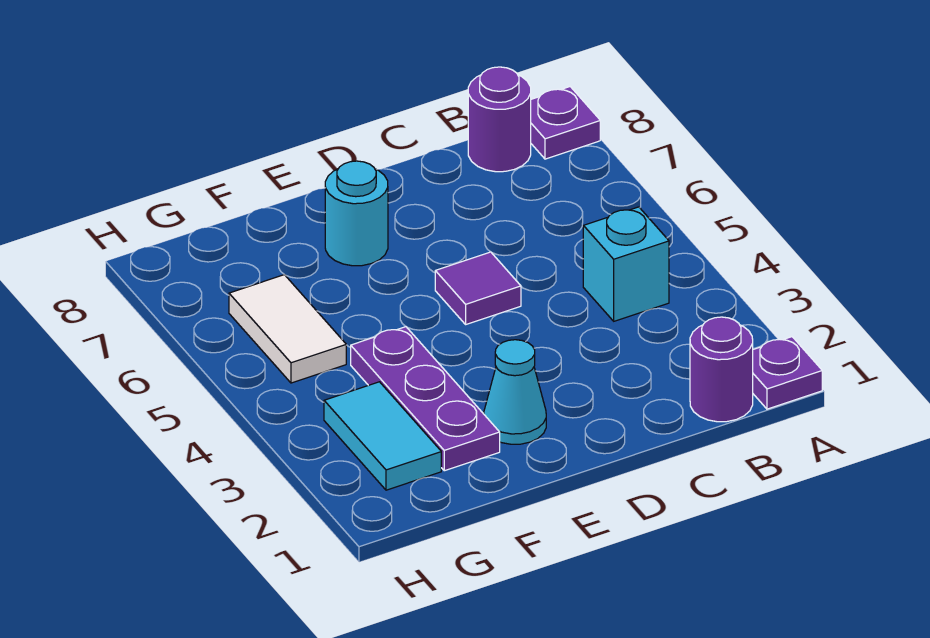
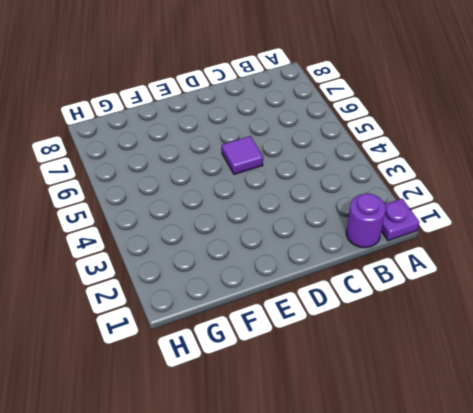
none -> purple 1x1 plate [531,87,600,159]
none -> cyan 1x1 brick [583,207,669,321]

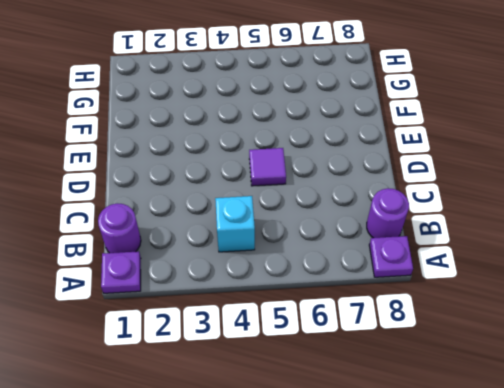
none -> cyan 1x1 cone [484,340,546,444]
none -> cyan 1x1 round brick [325,161,388,266]

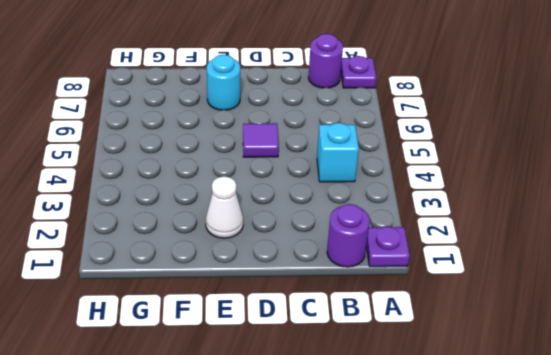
white 1x1 cone [206,176,243,238] -> cyan 1x1 cone [484,340,546,444]
none -> purple 1x3 plate [351,327,500,471]
none -> cyan 1x2 tile [324,382,441,490]

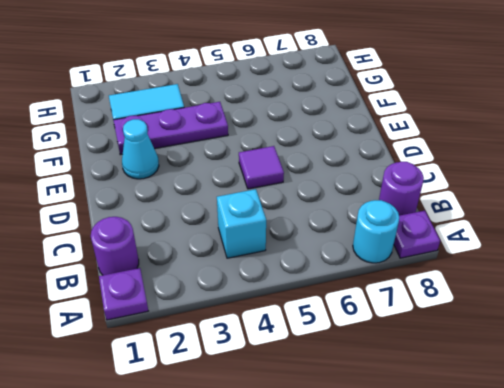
cyan 1x1 round brick [353,200,399,263] -> cyan 1x1 round brick moved to [325,161,388,266]
none -> white 1x2 tile [229,275,346,383]

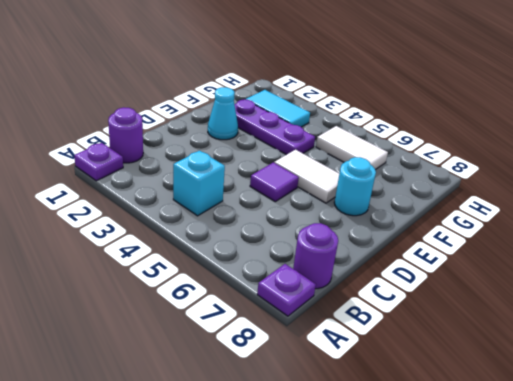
white 1x2 tile [274,149,339,203] -> none

